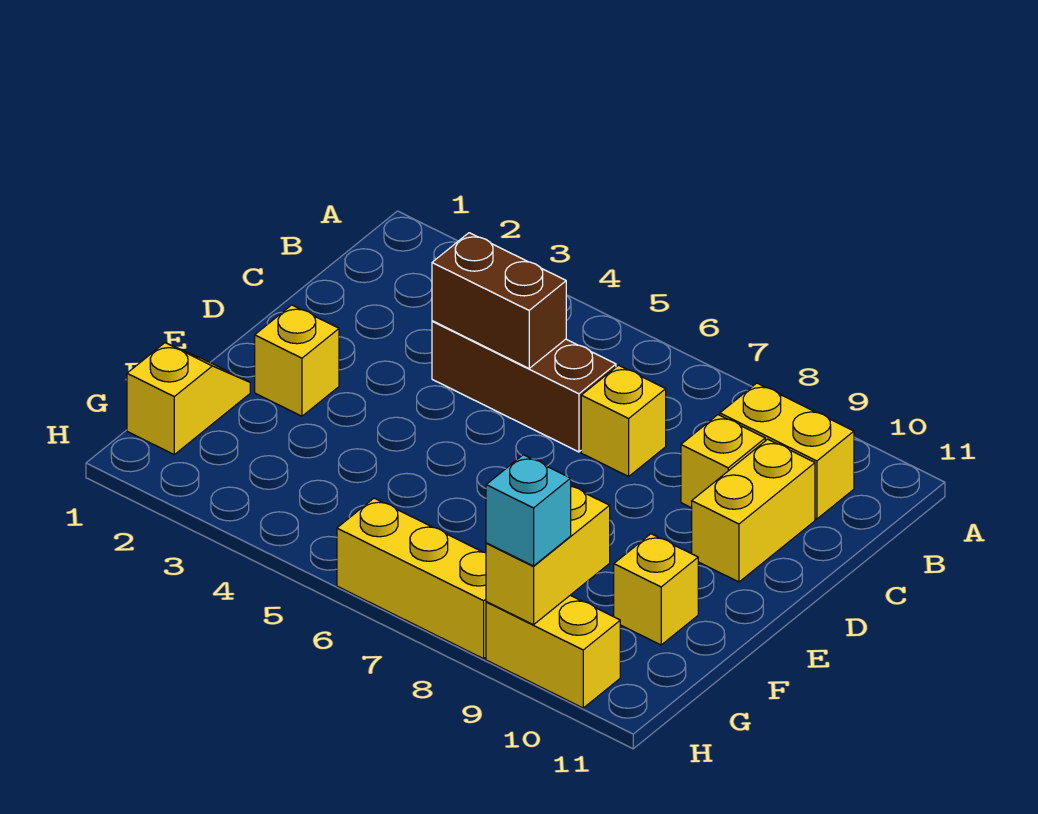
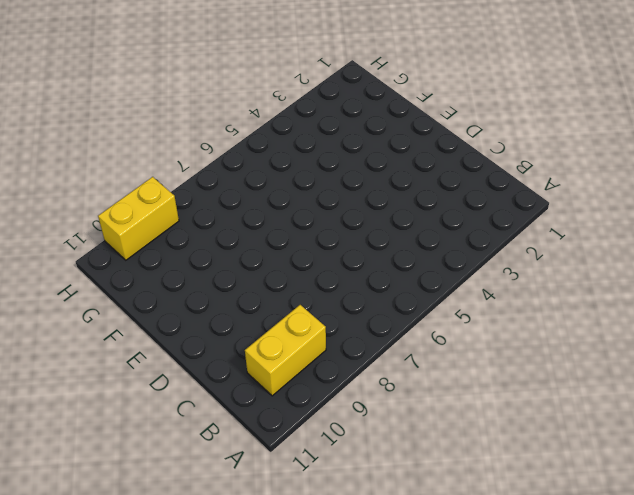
none -> brown 1x3 brick [432,321,616,452]
none -> yellow 1x1 brick [581,365,666,476]
none -> yellow 1x1 brick [681,415,765,508]

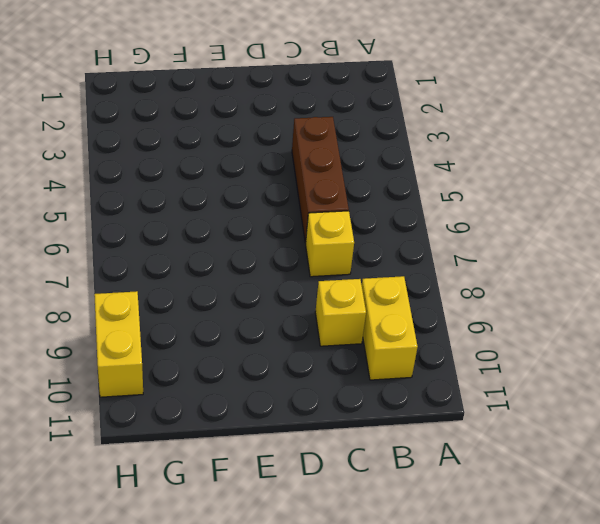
none -> yellow 1x2 brick [692,439,815,582]
none -> yellow 1x1 brick [255,305,339,416]
none -> yellow 1x2 slope [127,343,250,454]

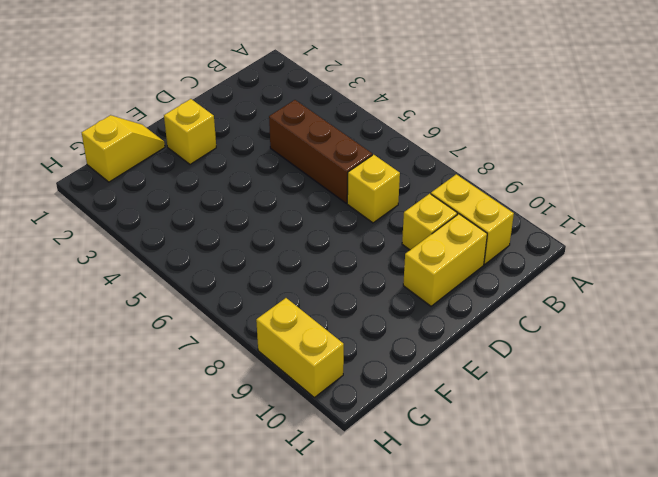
none -> yellow 1x1 brick [614,534,698,645]
none -> yellow 1x3 brick [337,498,486,659]
none -> brown 1x2 brick [432,233,566,368]

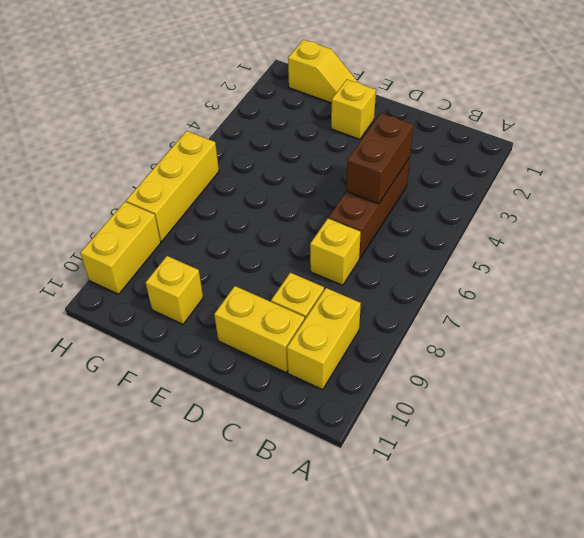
none -> yellow 1x2 brick [486,487,610,625]
none -> cyan 1x1 brick [486,455,571,566]

